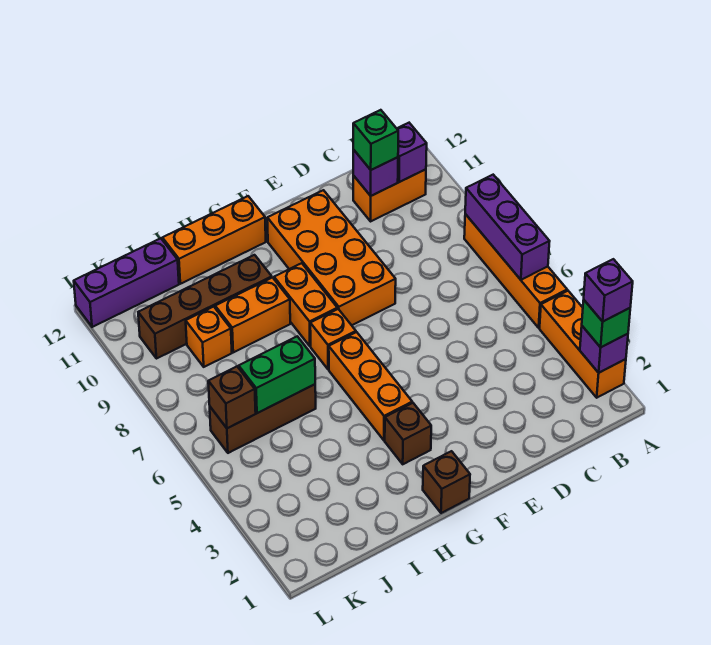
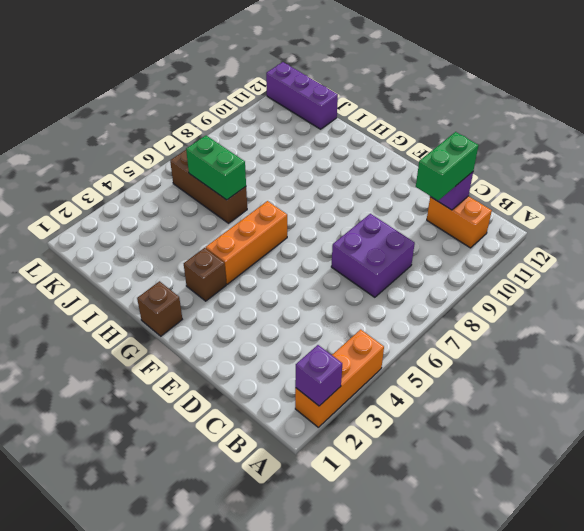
purple 2x2 brick [331,214,415,297] -> none
green 1x2 brick [416,132,479,200] -> green 1x1 brick [353,110,398,170]
none -> orange 1x4 brick [464,214,567,328]
none -> orange 2x4 brick [267,190,396,325]
none -> orange 1x1 brick [310,309,356,370]

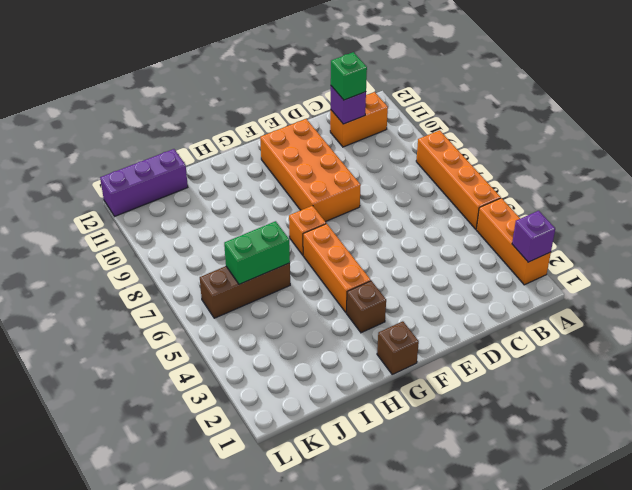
none -> orange 1x2 brick [274,263,337,346]
none -> orange 1x3 brick [162,196,266,284]
none -> orange 1x2 brick [215,278,290,352]

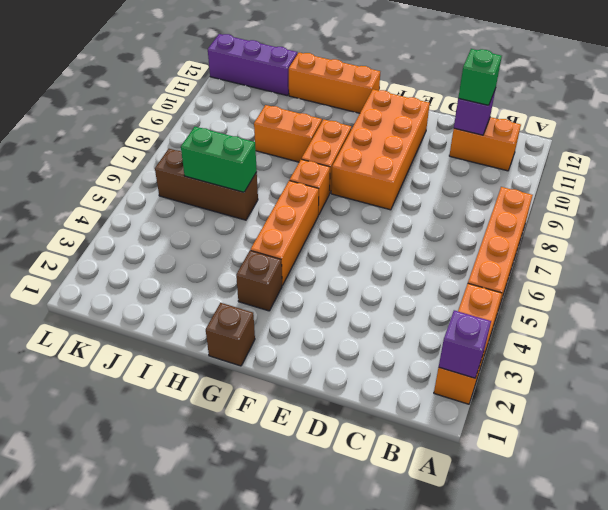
none -> brown 1x4 brick [138,255,272,359]
none -> orange 1x1 brick [186,307,232,367]
none -> purple 1x3 brick [465,175,550,280]

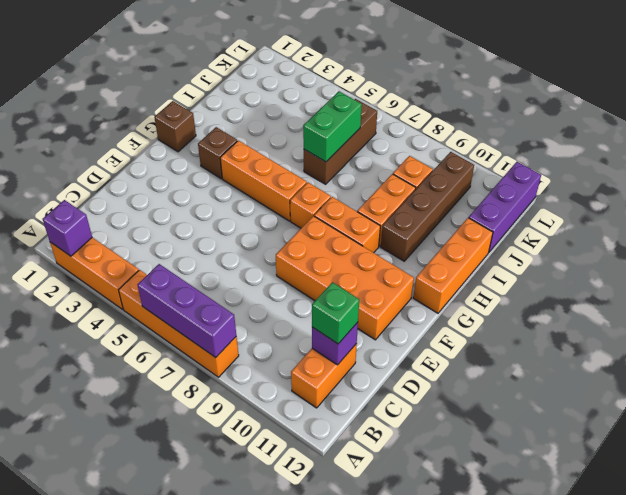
none -> purple 1x1 brick [397,123,427,182]
none -> brown 1x1 brick [208,367,256,428]
none -> green 1x1 brick [582,300,630,347]

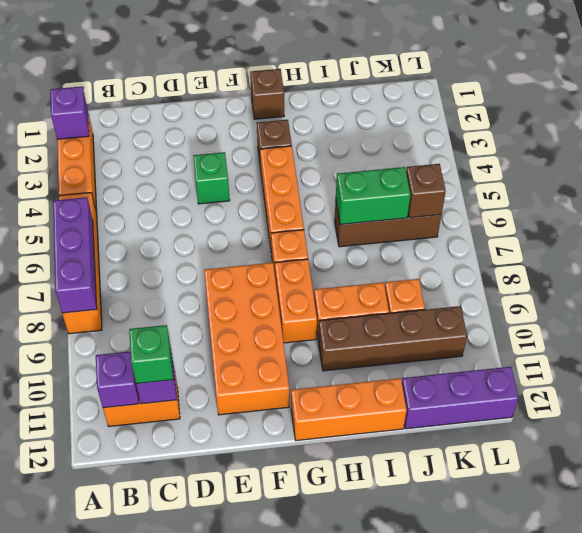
green 1x1 brick [193,152,230,204] -> green 1x1 brick moved to [582,300,630,347]
none -> purple 1x1 brick [584,259,633,322]

